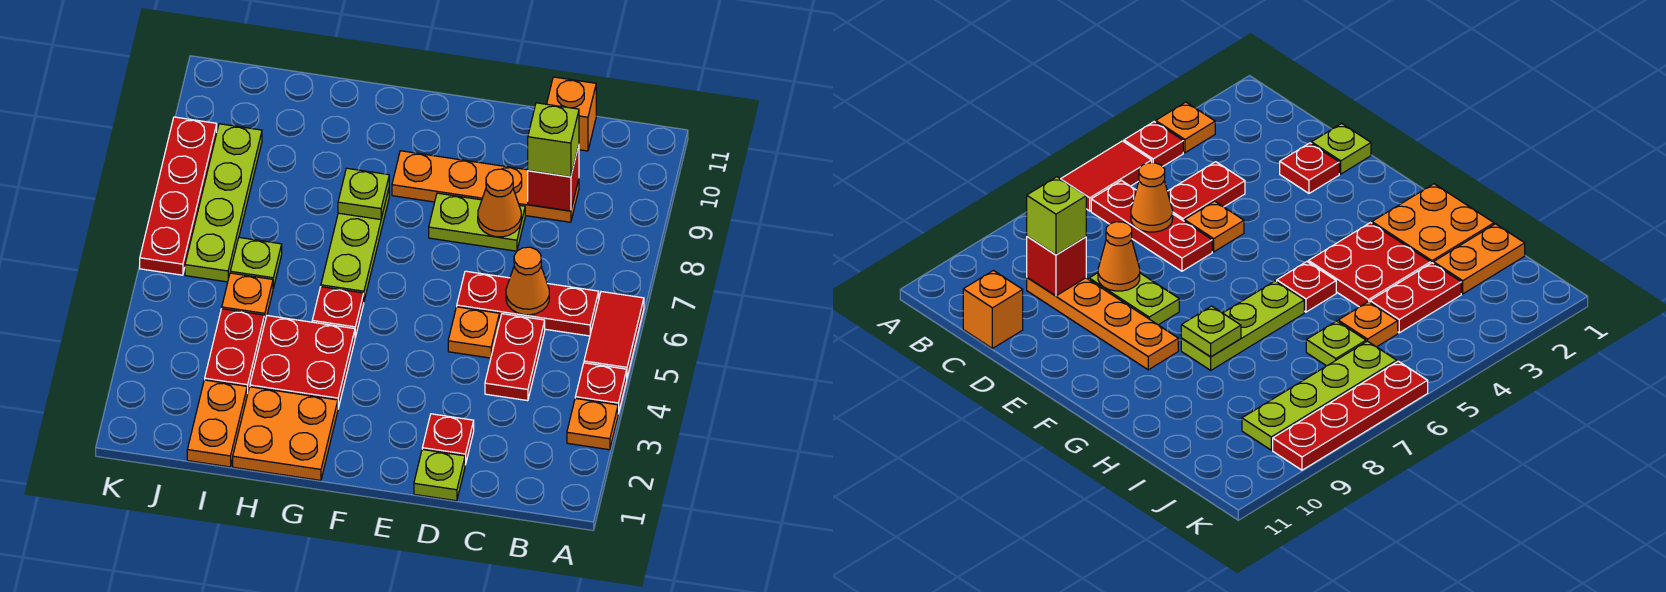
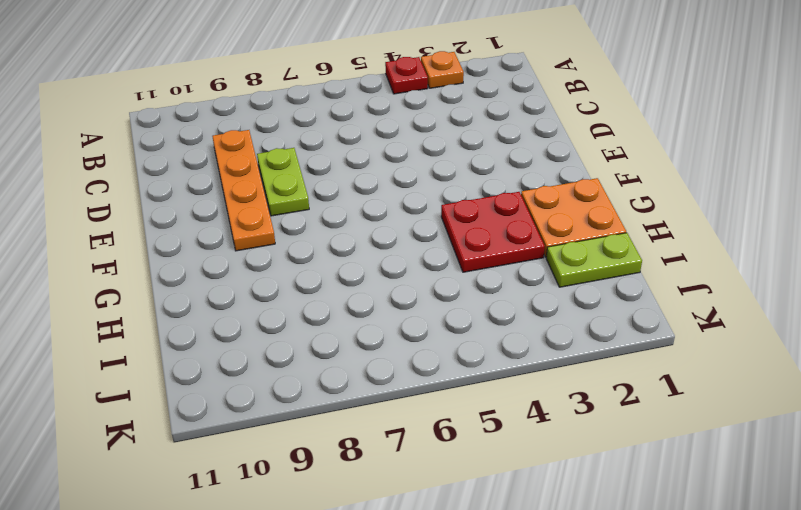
lime 1x2 plate [546,233,642,287] -> orange 1x2 plate [187,380,247,467]
none -> red 1x2 tile [584,292,644,377]
none -> red 1x3 plate [457,271,599,336]
none -> red 1x2 plate [485,314,545,401]

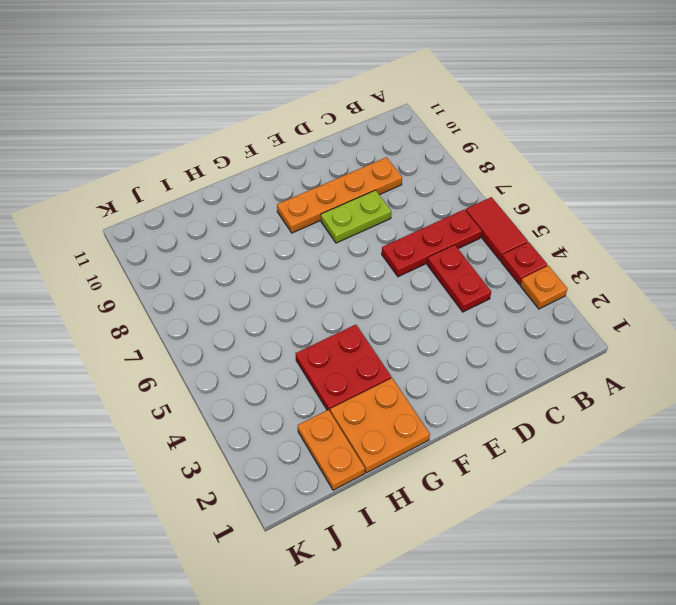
none -> orange 1x1 brick [547,77,596,151]
none -> lime 1x1 plate [414,449,465,501]
none -> red 1x1 plate [422,414,474,465]

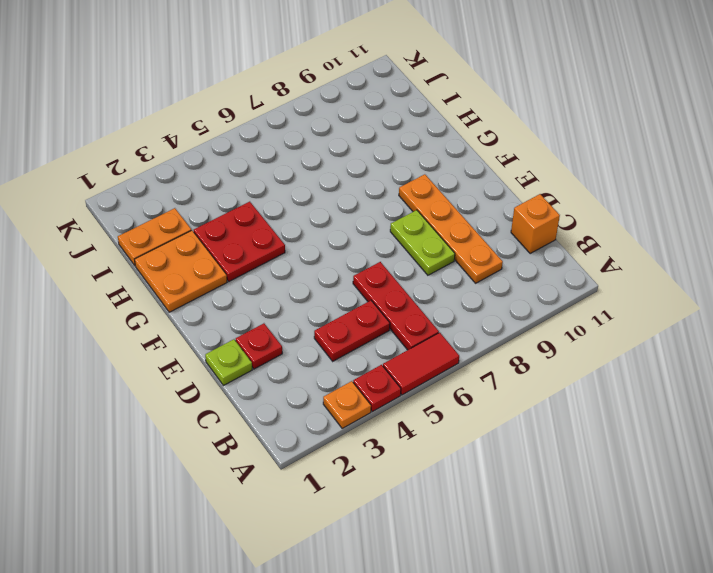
none -> orange 1x1 plate [448,307,499,358]
none -> red 1x1 plate [312,287,364,337]
none -> lime 1x3 plate [321,189,389,300]

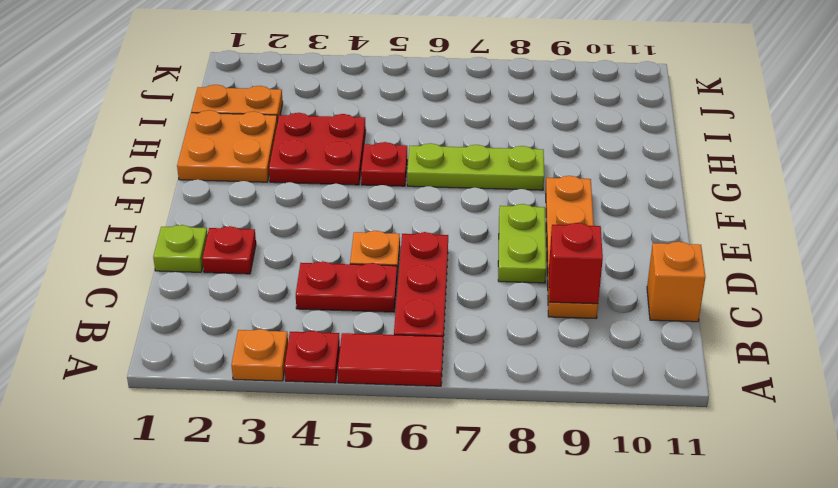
none -> red 1x2 plate [205,309,264,395]
none -> orange 1x1 plate [222,273,273,324]
none -> lime 1x1 plate [230,238,282,288]

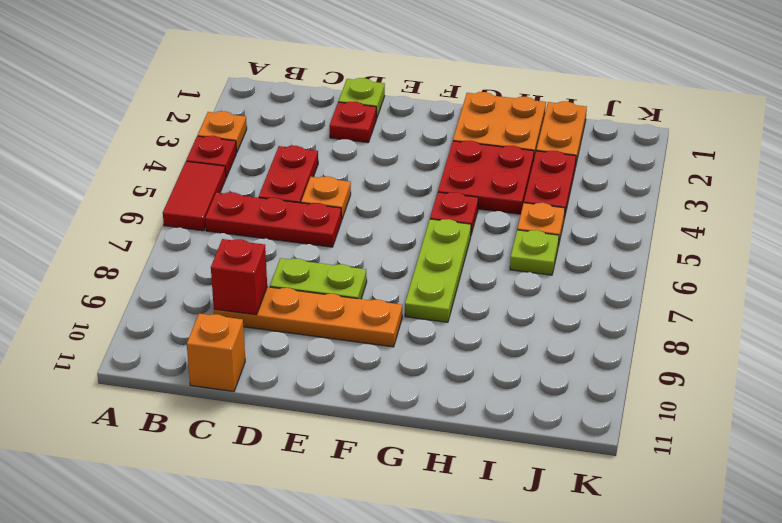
none -> lime 1x4 plate [185,124,262,282]
none -> red 1x4 plate [140,117,217,275]
none -> orange 1x1 cone [506,247,549,315]

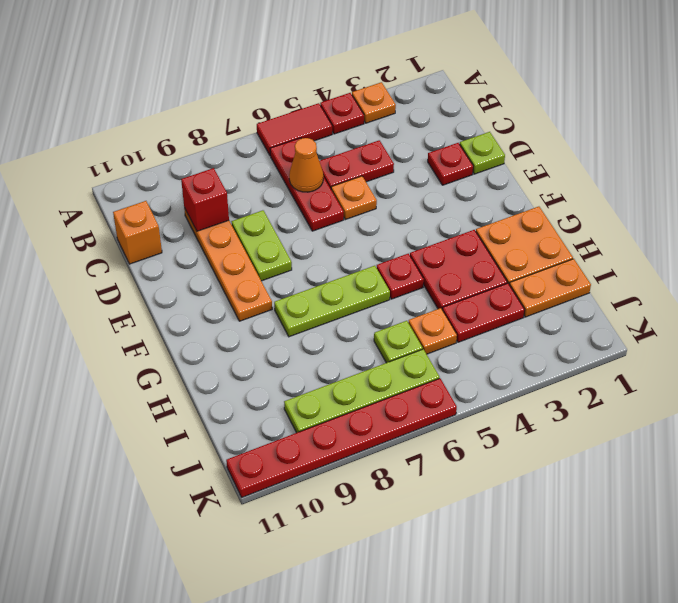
red 1x6 plate [226,378,457,497] -> red 1x4 plate [140,117,217,275]
none -> orange 1x1 cone [478,169,521,237]
none -> lime 1x1 plate [338,168,389,220]
none -> lime 1x1 brick [528,103,579,177]

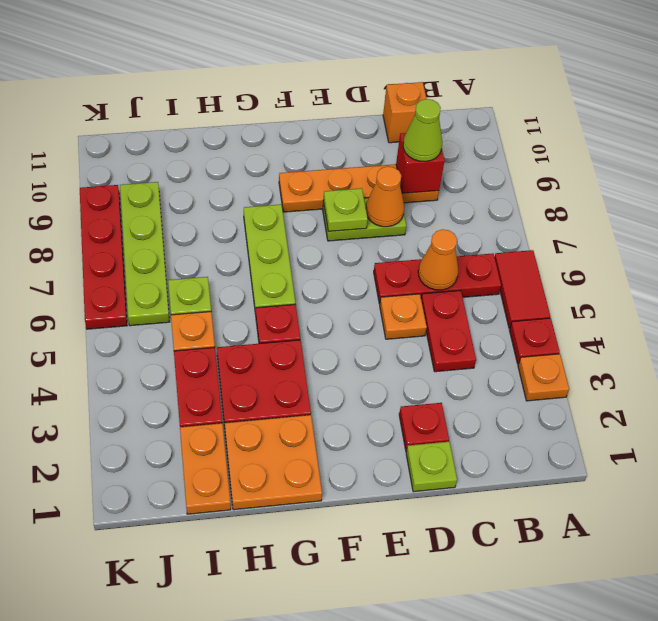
lime 1x1 cone [403,99,442,162] -> lime 1x1 brick [528,103,579,177]
lime 1x1 plate [323,188,368,231] -> lime 1x1 plate moved to [338,168,389,220]

